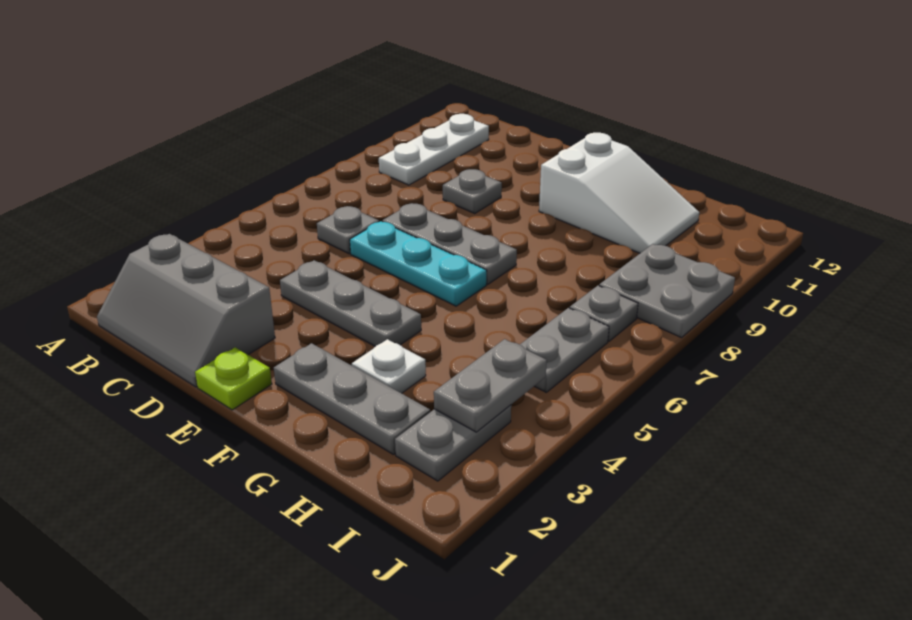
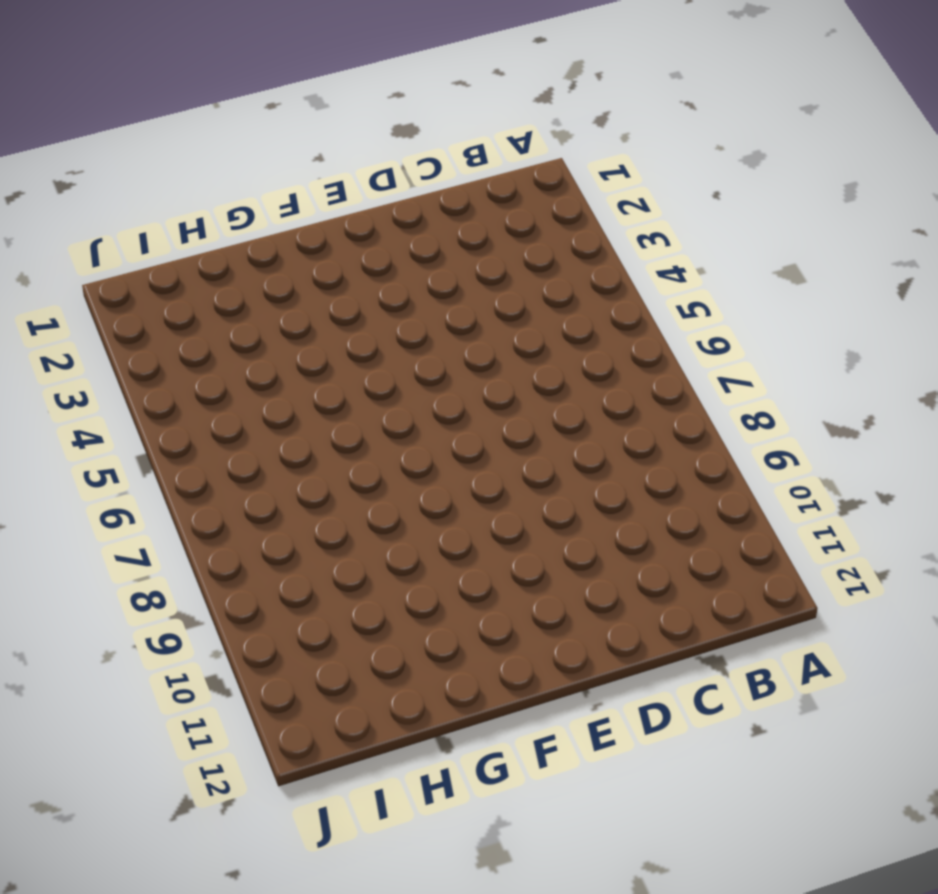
none -> grey 2x3 slope [97,234,275,387]
none -> white 1x3 plate [379,114,489,185]
none -> grey 1x1 plate [317,206,379,254]

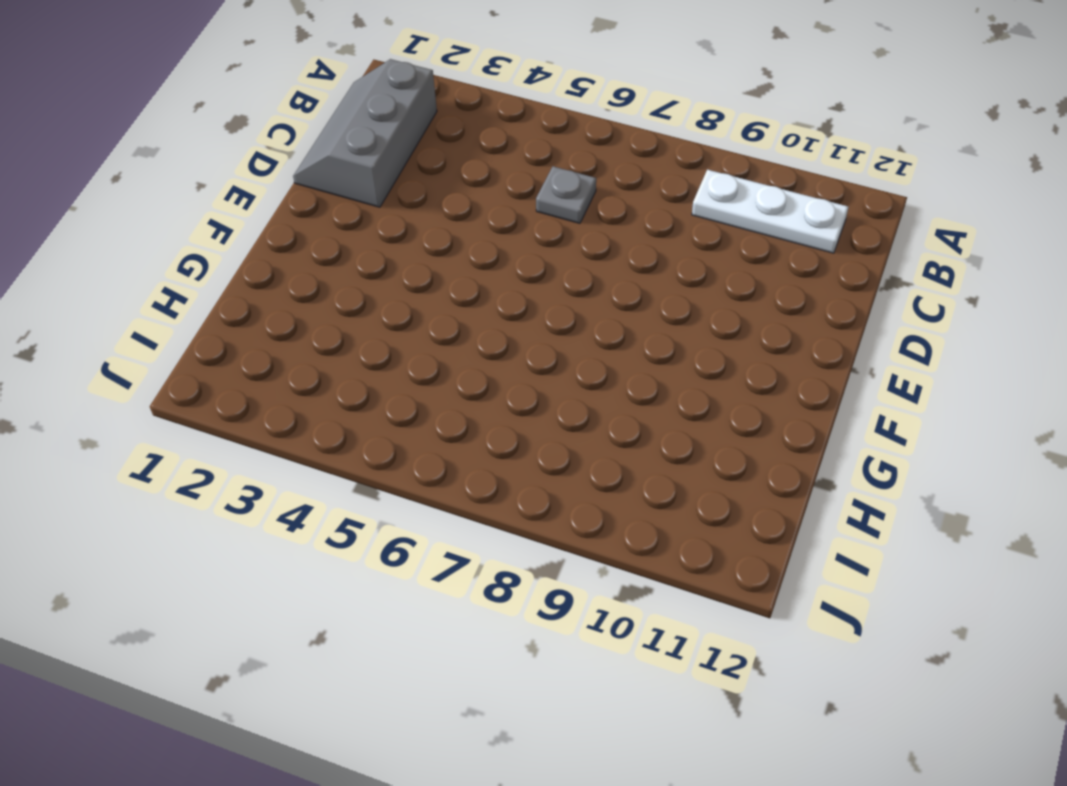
none -> grey 1x3 plate [280,260,421,346]
none -> cyan 1x3 plate [350,221,487,306]
none -> grey 1x3 plate [382,203,517,284]

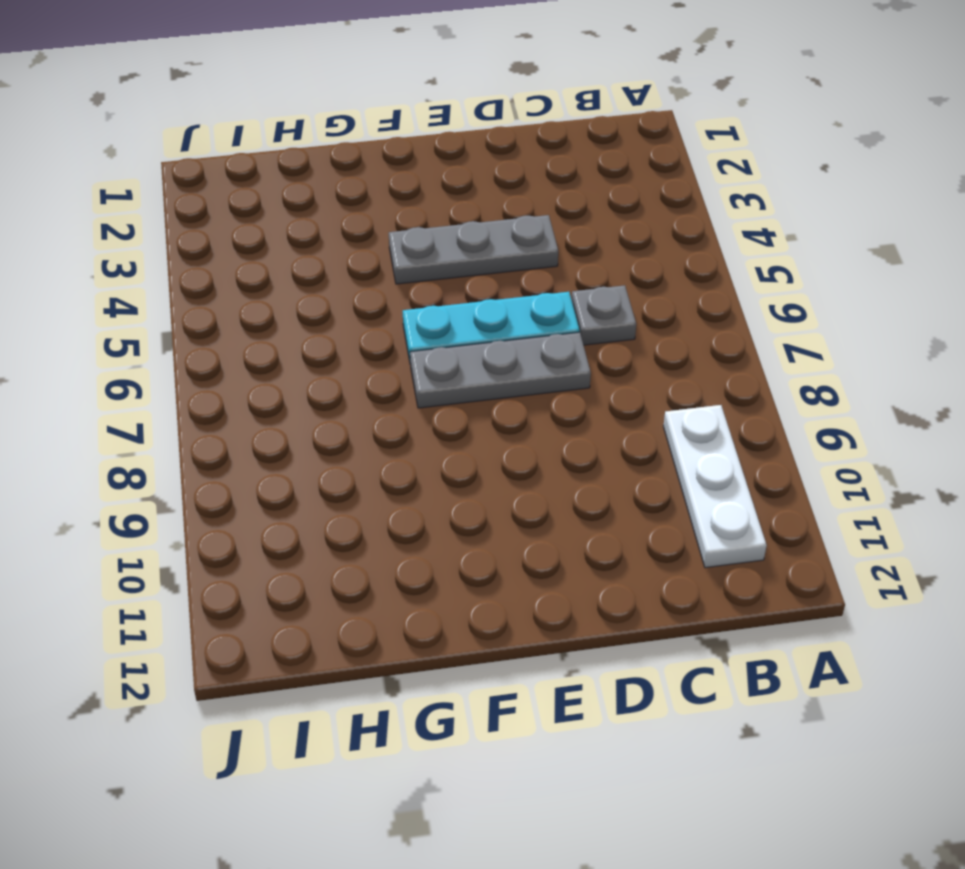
none -> grey 2x3 slope [97,234,275,387]
none -> grey 1x1 plate [443,169,502,214]
none -> lime 1x1 plate [195,347,272,410]

